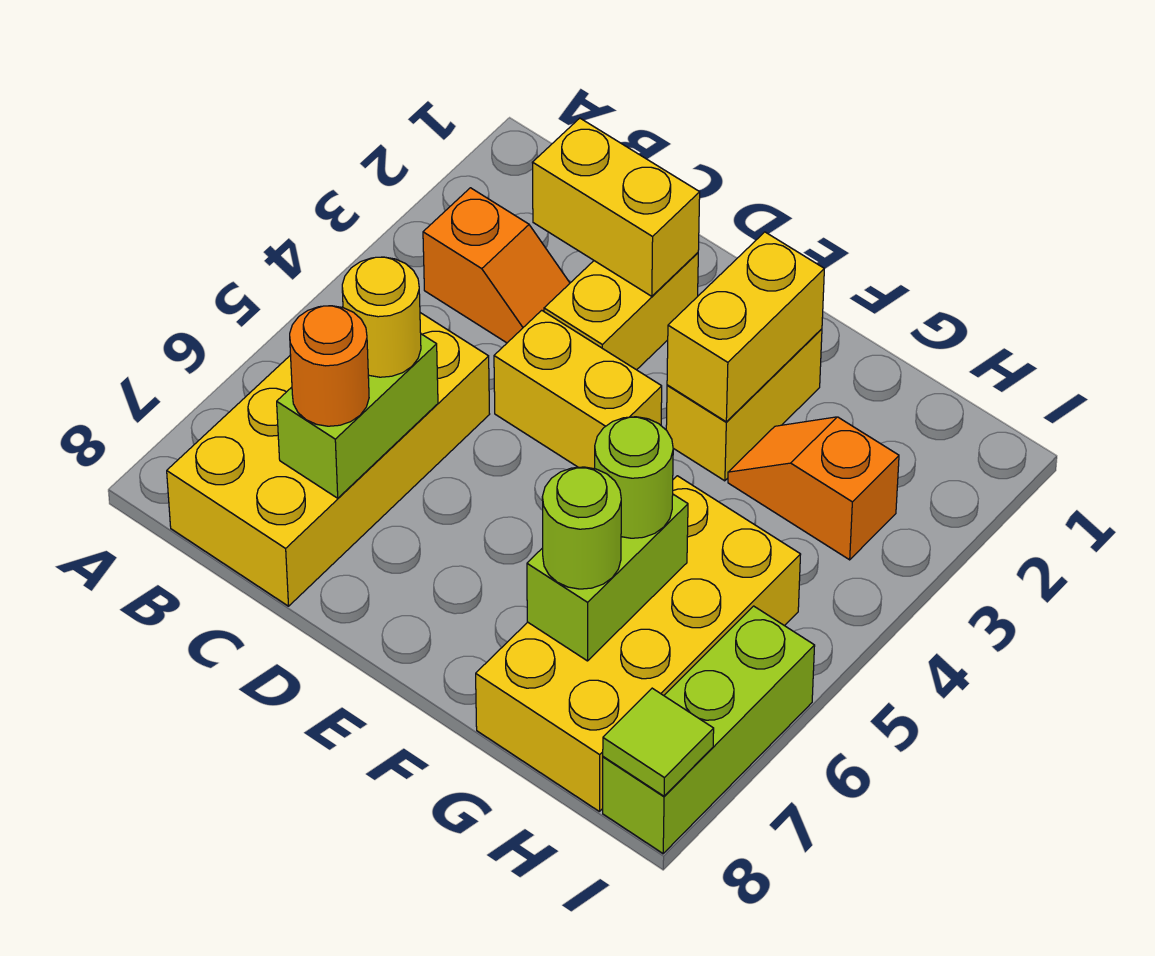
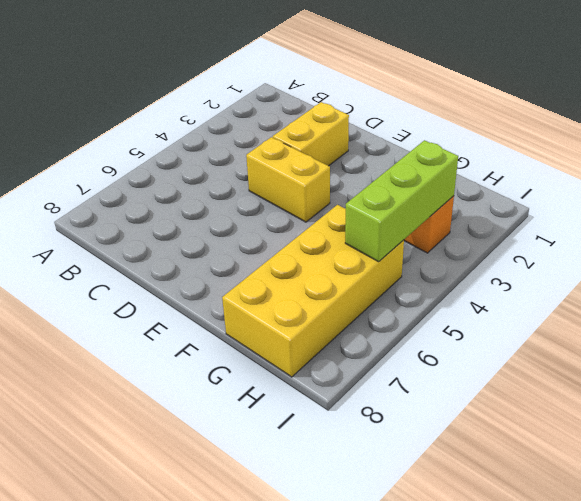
lime 1x3 brick [345,140,458,262] -> lime 1x3 brick moved to [603,606,815,854]
none -> orange 1x2 slope [423,188,570,343]
none -> yellow 2x4 brick [167,307,490,606]
none -> yellow 1x2 brick [666,329,822,481]

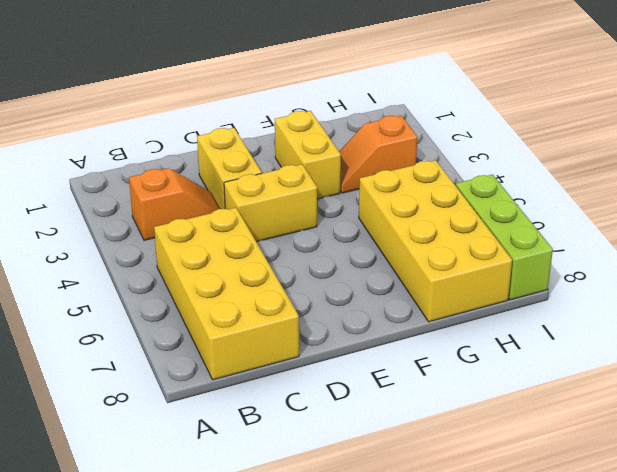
none -> yellow 1x2 brick [532,118,700,296]
none -> lime 1x2 brick [277,334,438,498]
none -> yellow 1x2 brick [667,232,824,422]

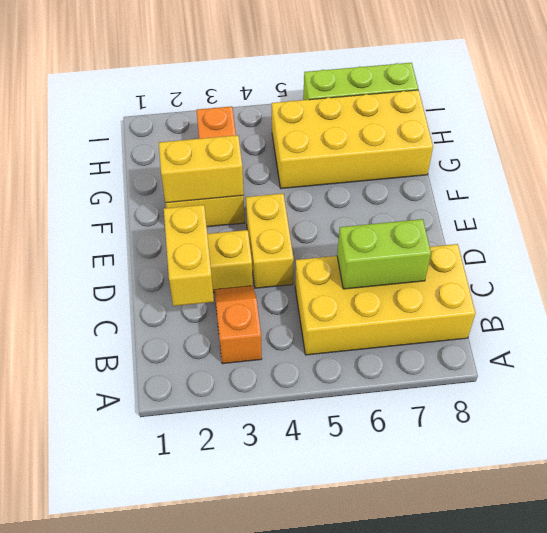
none -> lime 1x2 brick [527,494,688,661]
none -> lime 1x1 tile [603,688,714,796]
none -> yellow 1x1 round brick [342,257,421,377]

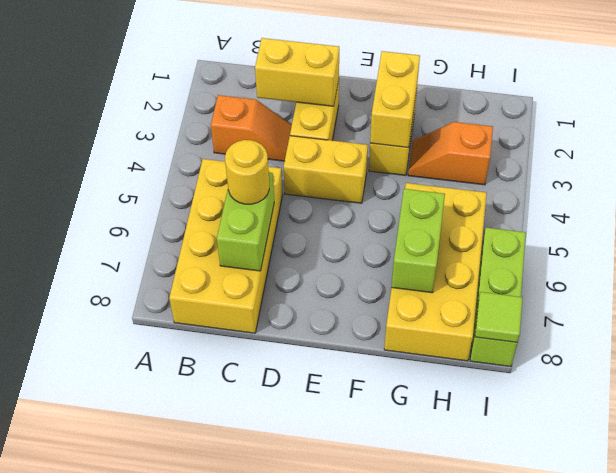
none -> orange 1x1 round brick [290,306,369,426]
none -> lime 1x1 round brick [595,417,673,538]
none -> lime 1x1 round brick [542,467,621,589]

